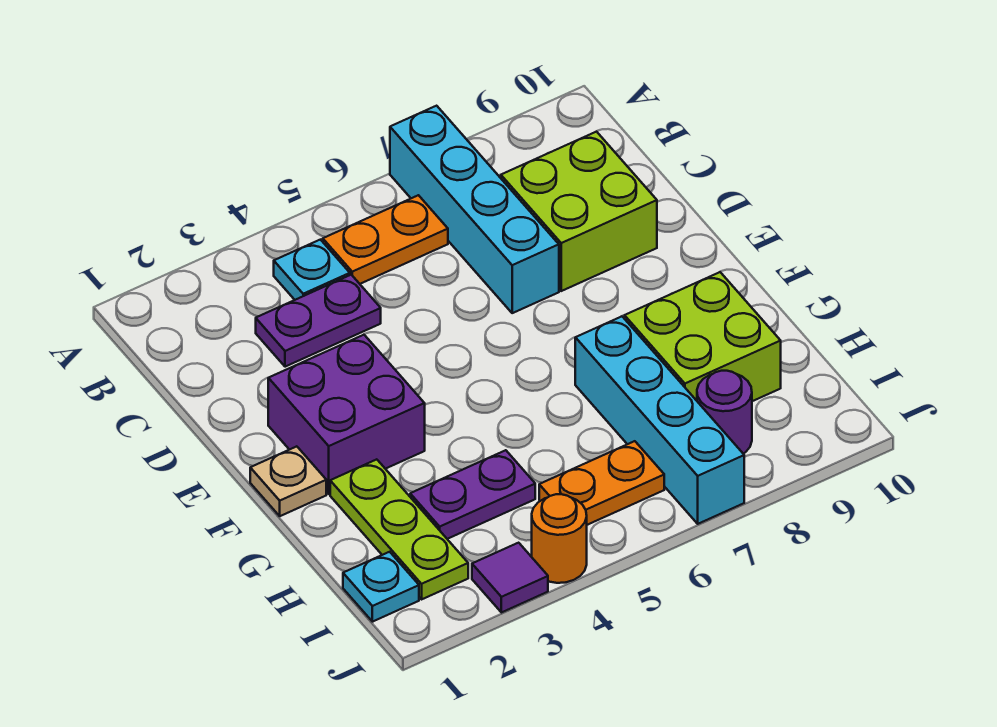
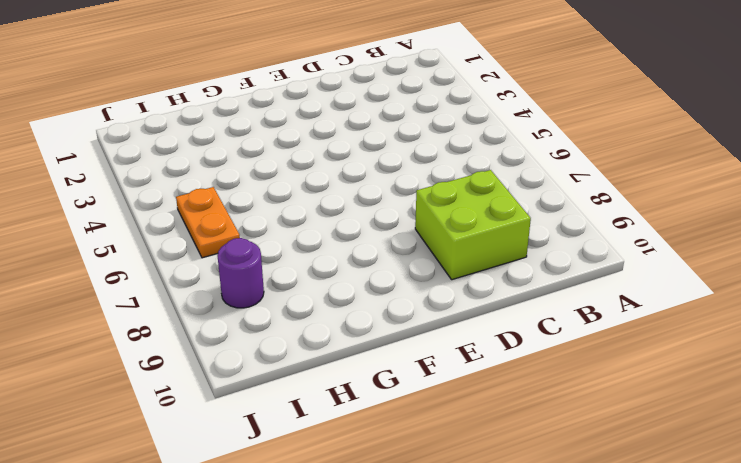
none -> cyan 1x4 brick [390,106,559,313]
none -> cyan 1x1 plate [274,240,350,300]
none -> orange 1x2 plate [323,195,448,284]

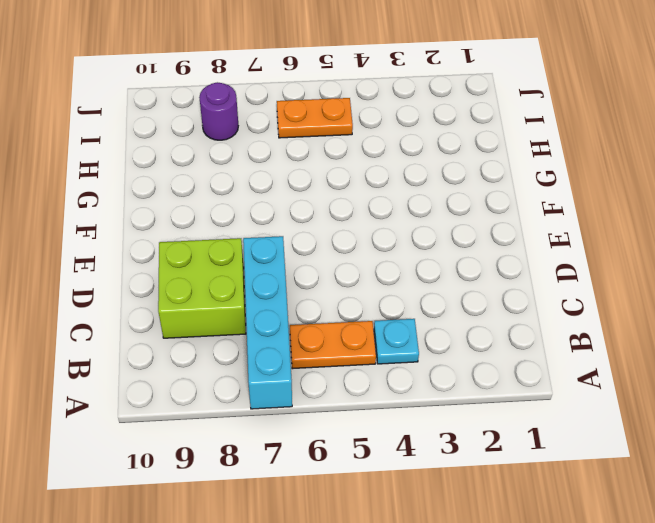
none -> purple 1x2 plate [256,275,381,367]
none -> purple 2x2 brick [268,335,425,494]
none -> tan 1x1 plate [250,446,326,516]

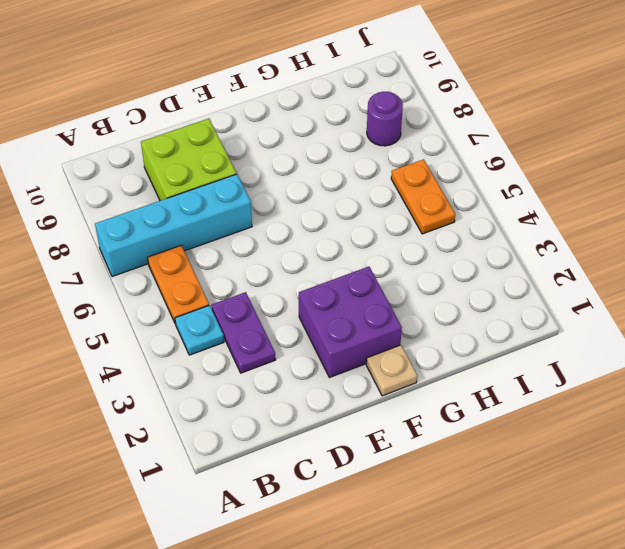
none -> lime 1x3 plate [330,459,468,599]
none -> cyan 1x4 brick [575,316,744,524]
none -> lime 2x2 brick [625,272,781,401]

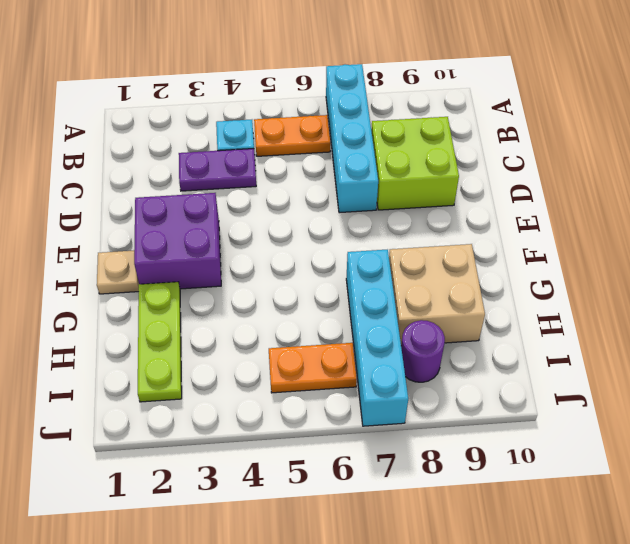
tan 2x2 brick [389,244,485,344] -> lime 2x2 brick [625,272,781,401]
none -> purple 1x2 plate [410,450,535,539]
none -> cyan 1x1 plate [343,552,419,622]
none -> purple 1x1 tile [472,543,548,613]

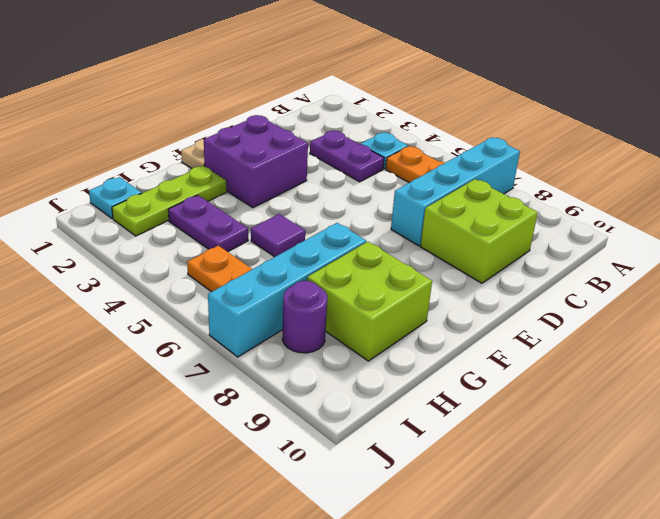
purple 1x1 tile [251,214,305,257] -> purple 1x1 tile moved to [472,543,548,613]
none -> orange 1x1 round brick [532,494,587,583]

